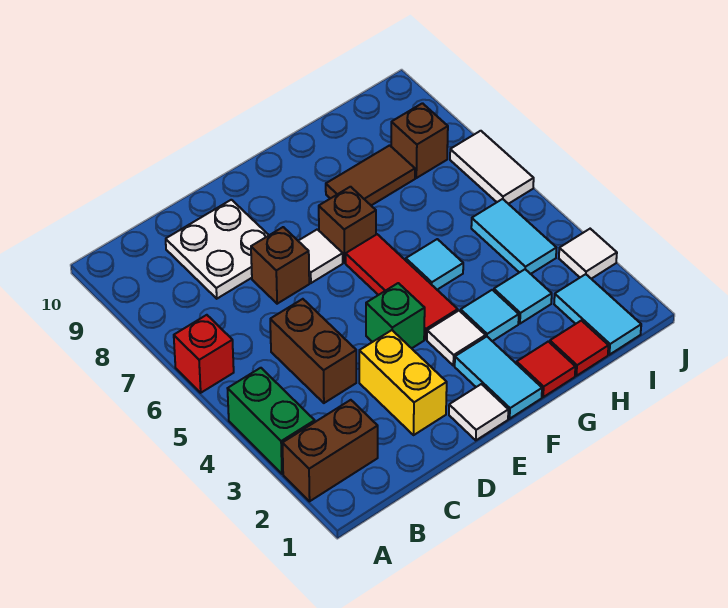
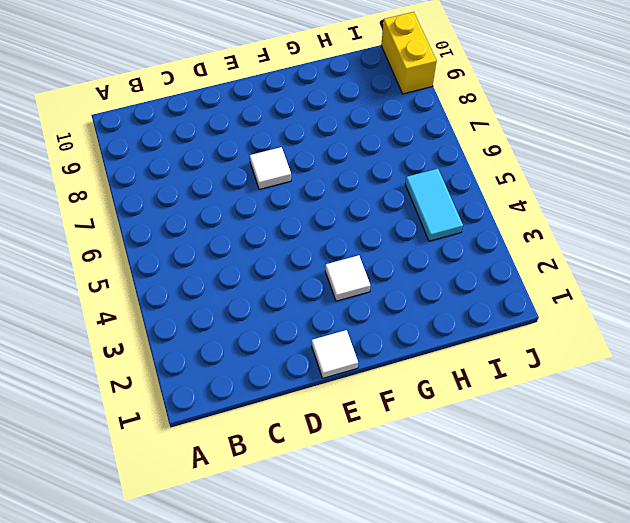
yellow 1x2 brick [381,12,437,94] -> yellow 1x2 brick moved to [359,330,447,435]
none -> brown 1x2 brick [282,400,378,501]
none -> green 1x2 brick [227,368,315,474]
none -> red 1x1 brick [174,315,234,393]

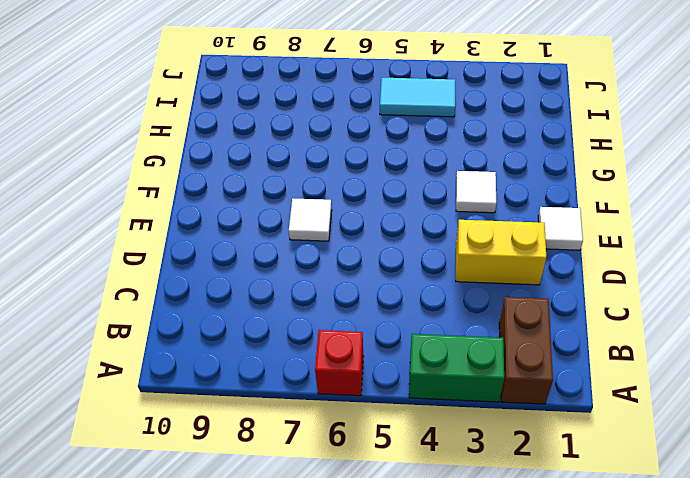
none -> brown 1x2 brick [270,299,356,403]
none -> white 2x2 plate [166,200,269,299]
none -> brown 1x1 brick [251,227,309,304]

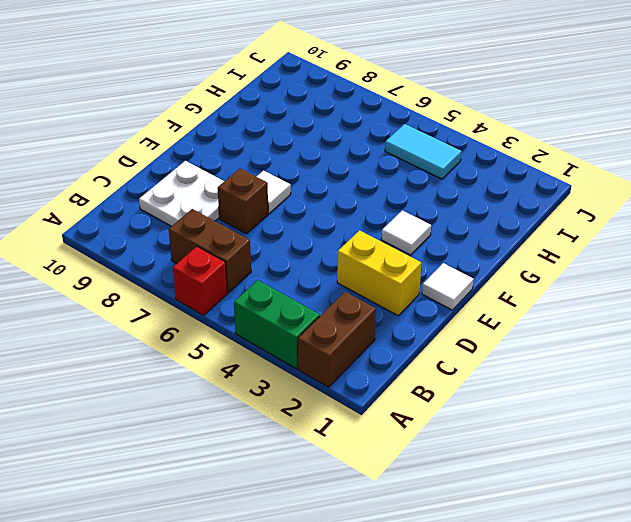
brown 1x2 brick [169,209,251,293] -> brown 1x2 brick moved to [270,299,356,403]
none -> green 1x1 brick [366,283,425,348]
none -> cyan 1x2 tile [455,337,542,419]
none -> red 1x3 tile [346,234,458,339]

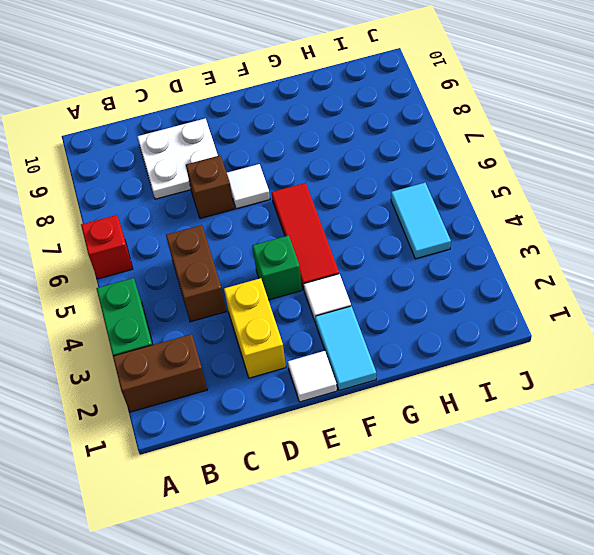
none -> brown 1x1 brick [319,187,376,263]
none -> red 1x1 tile [517,342,575,397]
none -> cyan 1x1 tile [461,290,519,341]

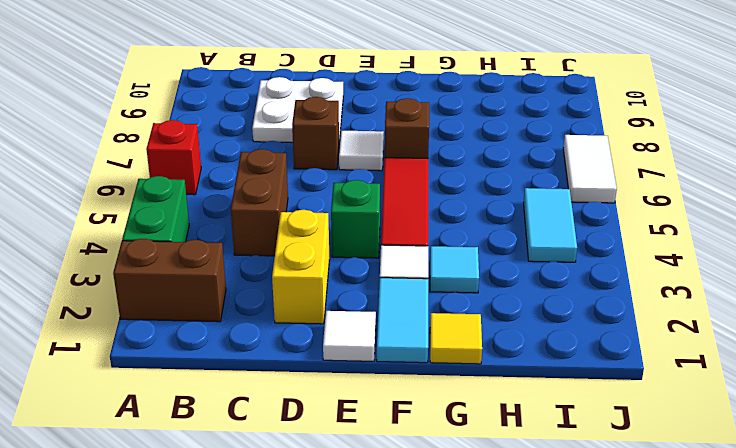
yellow 1x1 tile [430,313,482,364] -> red 1x1 tile [517,342,575,397]
none -> cyan 1x1 tile [406,239,463,290]
none -> brown 1x2 tile [326,145,415,205]
none -> red 1x1 tile [550,321,609,376]

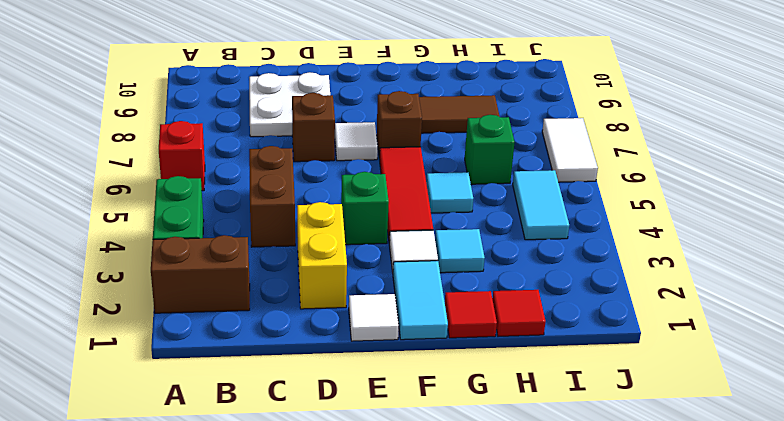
green 1x1 brick [465,115,515,184] -> none
none -> cyan 1x1 tile [494,269,552,324]
none -> cyan 1x2 tile [554,274,641,355]
none -> brown 1x1 brick [391,103,448,178]

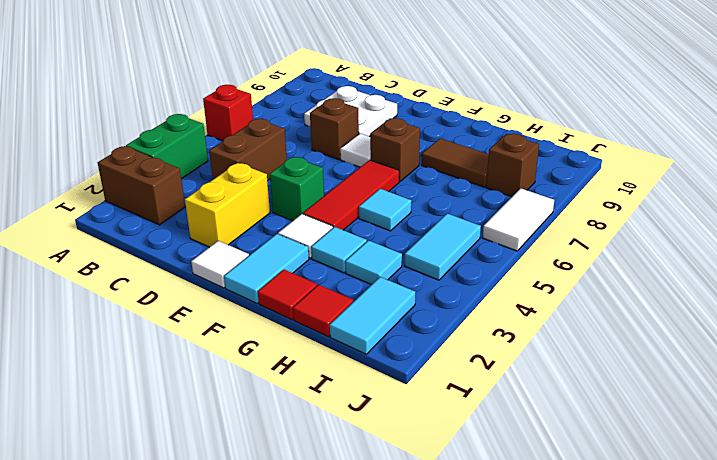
none -> white 1x1 tile [559,229,617,279]

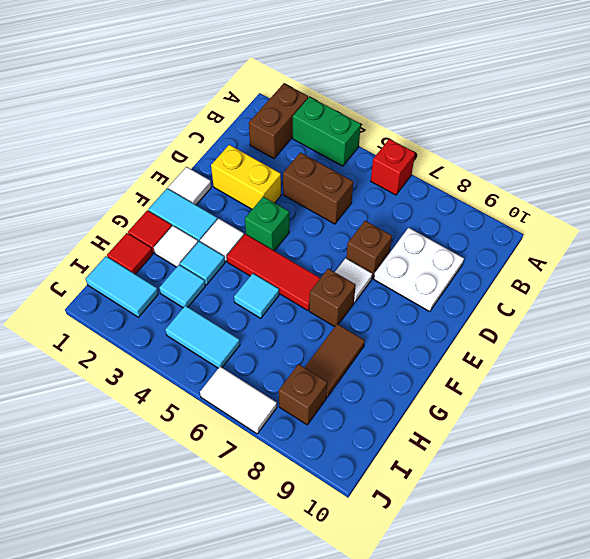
white 1x1 tile [154,226,198,267] -> white 1x1 tile moved to [559,229,617,279]

